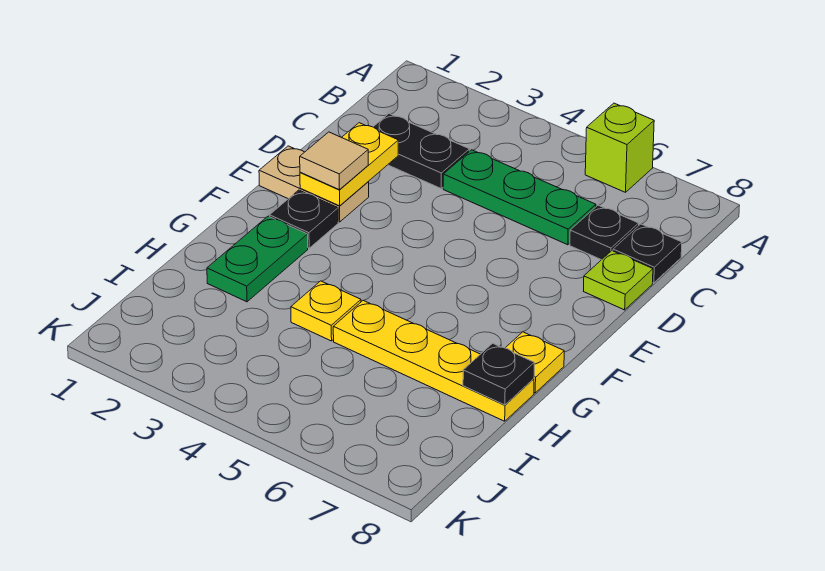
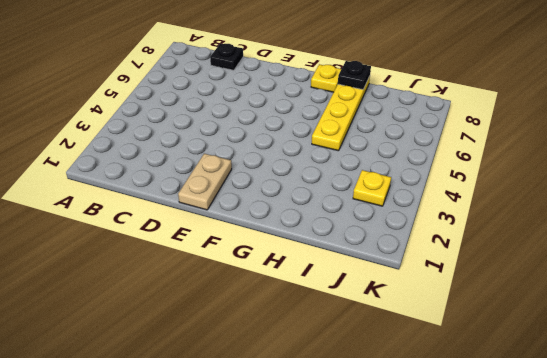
yellow 1x1 plate [353,170,391,206] -> yellow 1x1 plate moved to [291,281,361,341]
none -> lime 1x1 brick [585,103,654,192]
none -> black 1x2 plate [374,114,469,188]
none -> green 1x3 plate [443,150,596,245]

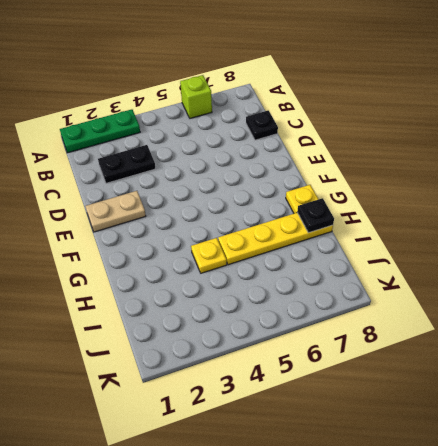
green 1x3 plate [60,109,140,153] -> green 1x3 plate moved to [443,150,596,245]
none -> black 1x1 plate [570,205,639,260]
none -> lime 1x1 plate [584,251,653,310]
none -> black 1x1 plate [270,190,338,248]

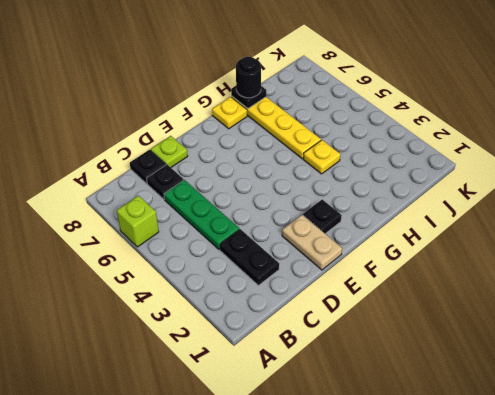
black 1x1 round brick [236,57,261,98] -> none
none -> green 1x2 plate [207,216,308,302]
none -> yellow 1x2 plate [300,123,398,206]
none -> tan 1x1 tile [300,132,368,190]

